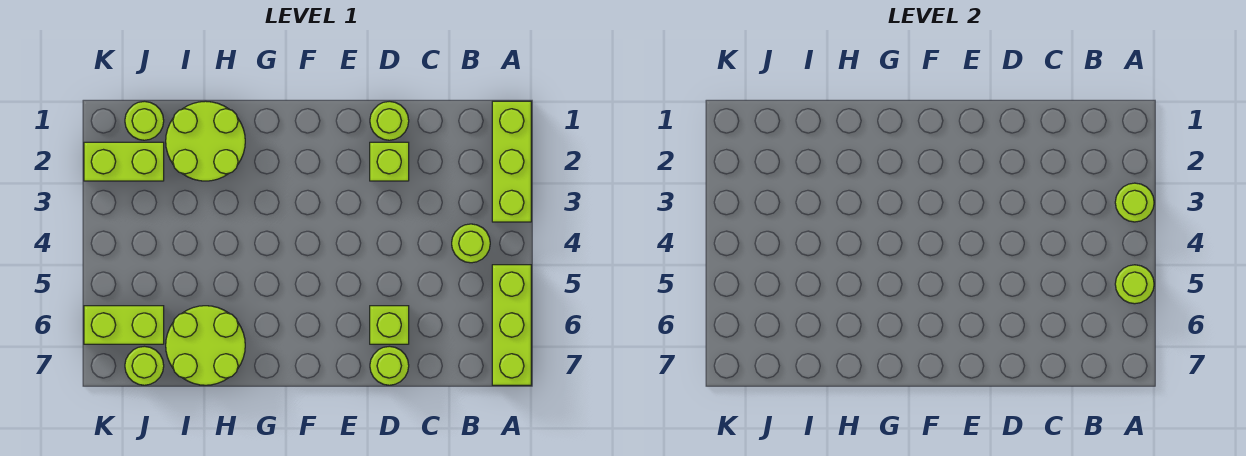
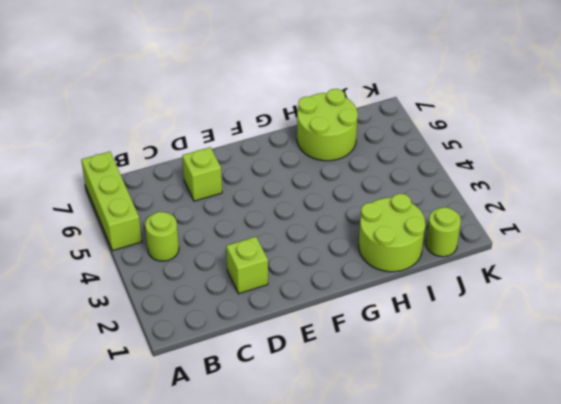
none -> lime 1x3 brick [492,101,531,222]
none -> lime 1x1 round brick [370,101,409,140]
none -> lime 1x1 round brick [370,346,409,385]

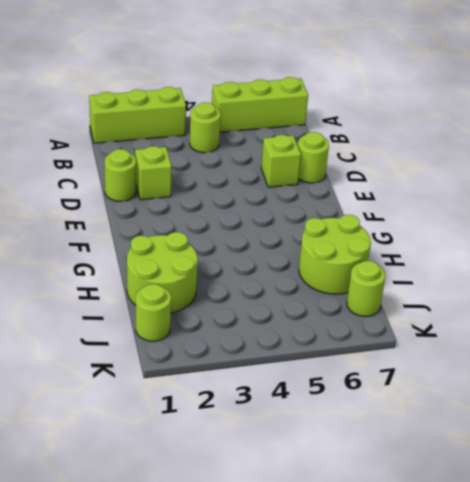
none -> lime 1x2 brick [84,142,164,181]
none -> lime 1x2 brick [84,306,164,344]
none -> lime 1x1 round brick [1115,183,1154,222]

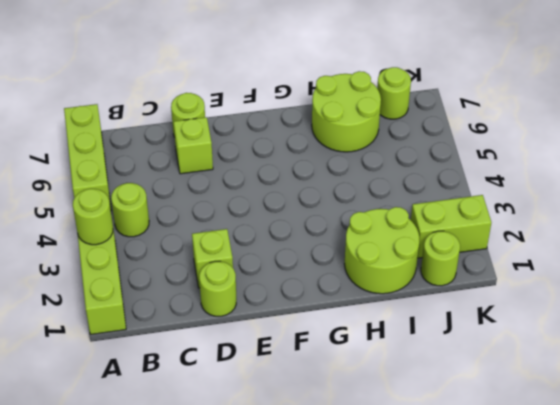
none -> lime 1x2 brick [84,306,164,344]
none -> lime 1x1 round brick [1115,265,1154,304]

